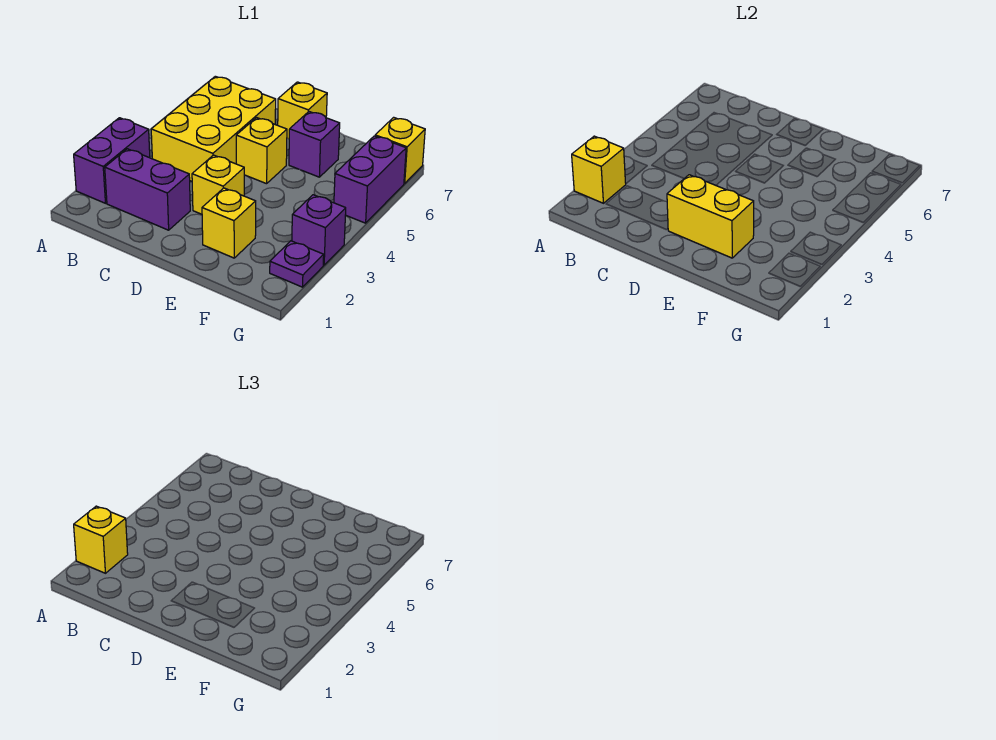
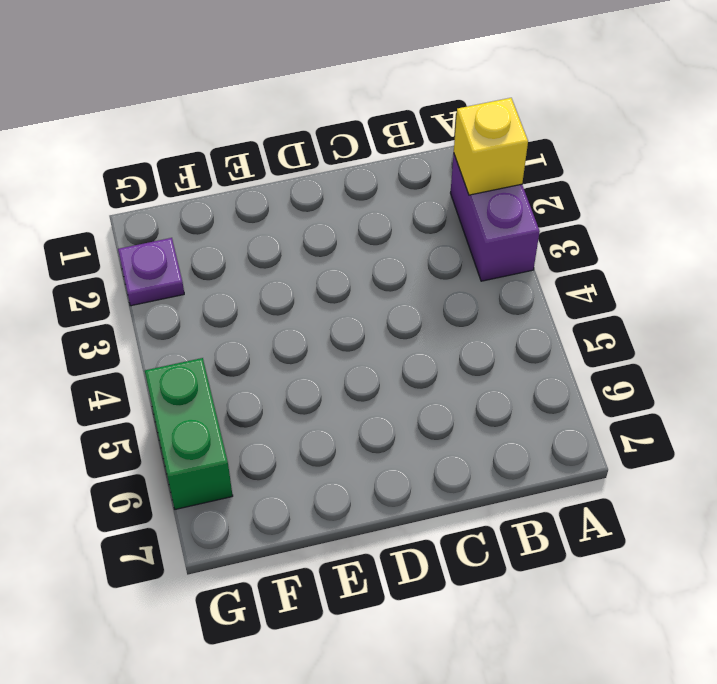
green 1x2 brick [145,358,233,509] -> purple 1x2 brick [334,136,406,223]
none -> purple 1x2 brick [105,149,190,230]
none -> yellow 2x3 brick [151,76,276,181]
none -> yellow 1x1 brick [192,155,244,214]

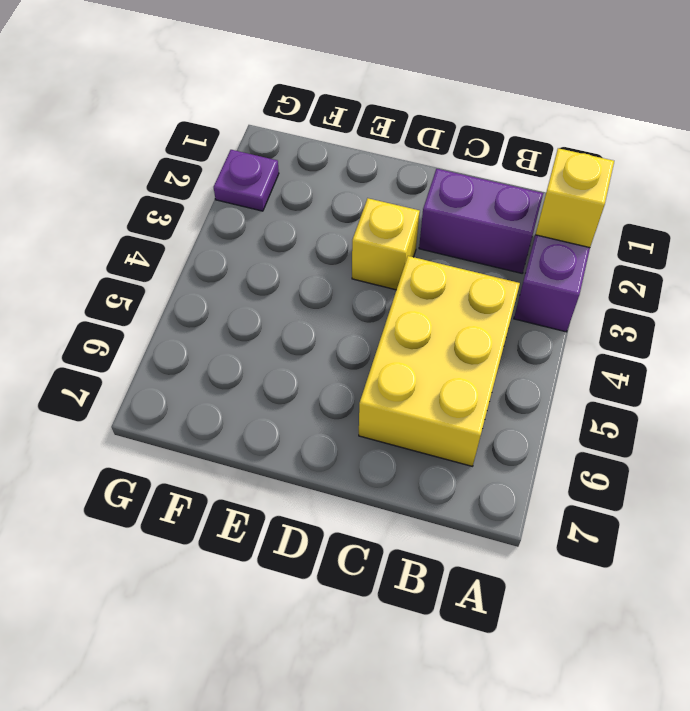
none -> yellow 1x1 brick [236,118,287,184]
none -> yellow 1x1 brick [278,82,327,139]
none -> yellow 1x1 brick [202,188,256,258]

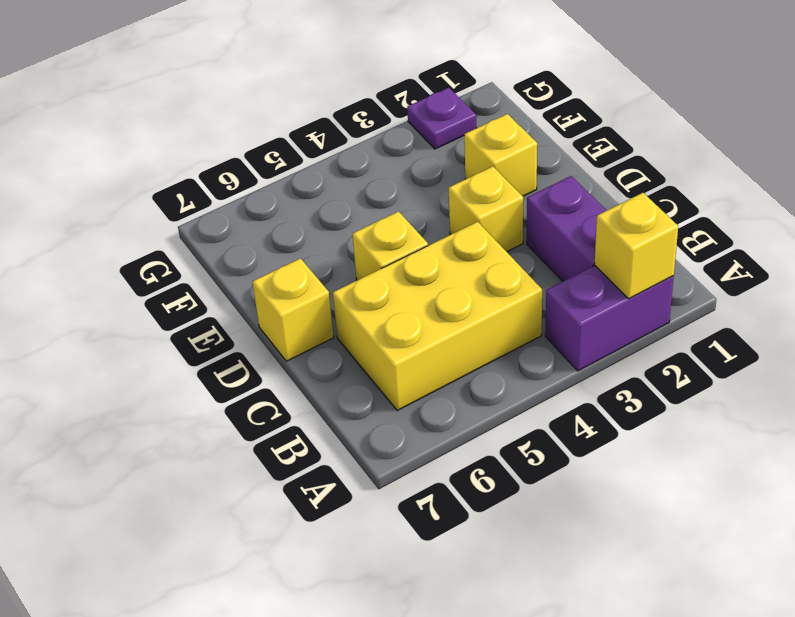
none -> purple 1x1 brick [289,112,340,177]
none -> purple 1x1 brick [292,195,346,265]
none -> purple 1x2 brick [334,136,406,223]

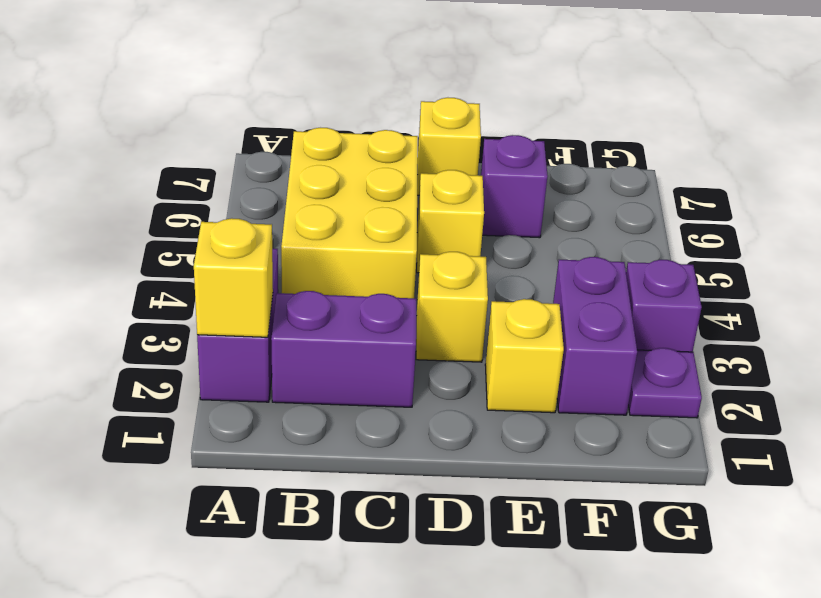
purple 1x2 brick [553,257,637,415] -> purple 1x2 brick moved to [334,136,406,223]
none -> yellow 1x1 brick [375,117,425,183]
none -> yellow 1x2 brick [667,175,754,258]
none -> yellow 1x1 brick [74,506,128,573]

